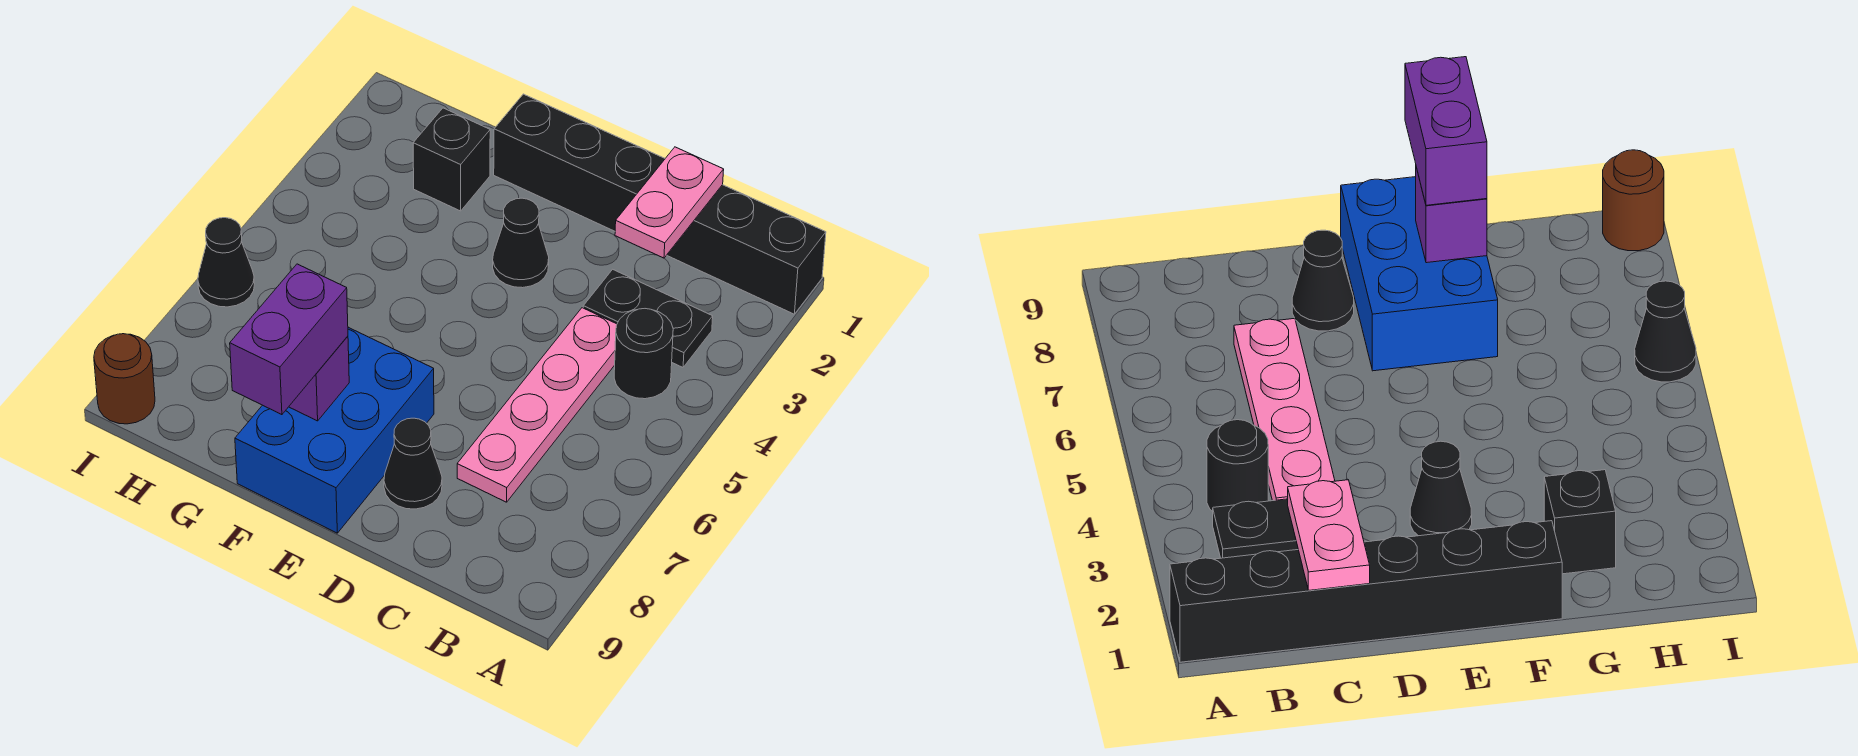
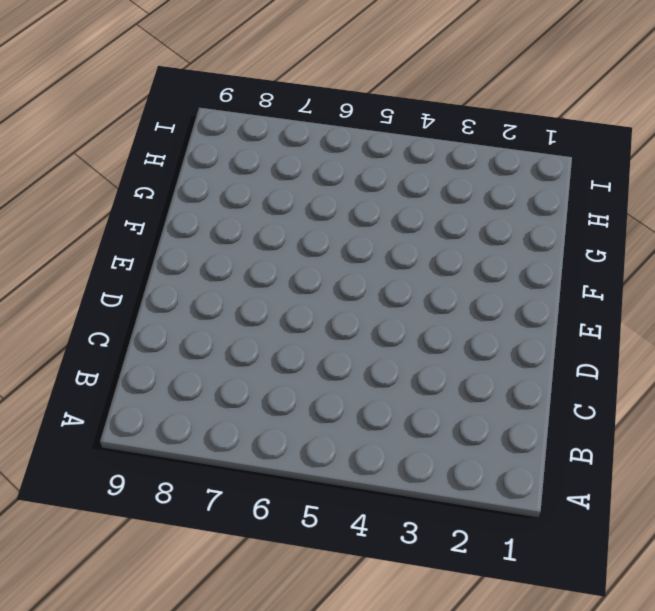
none -> black 1x6 brick [494,94,826,314]
none -> black 1x2 plate [583,269,713,367]
none -> black 1x1 round brick [614,309,673,399]

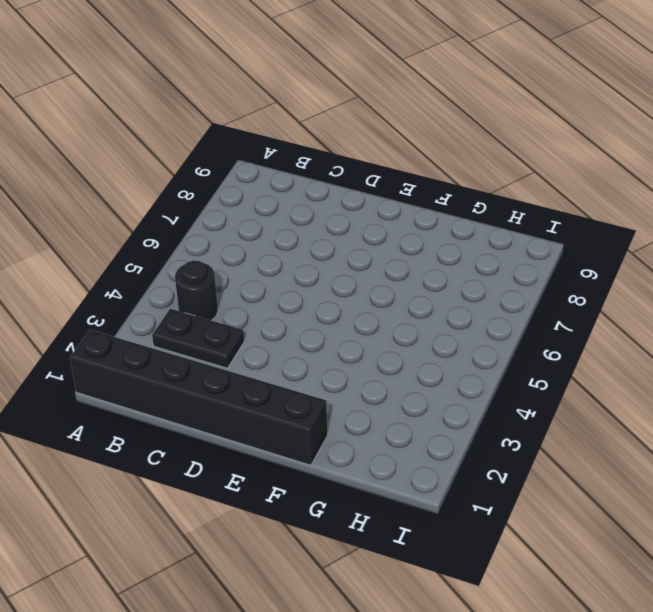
none -> pink 1x4 plate [457,308,617,502]
none -> black 1x1 cone [384,418,442,509]
none -> black 1x1 cone [493,198,549,288]

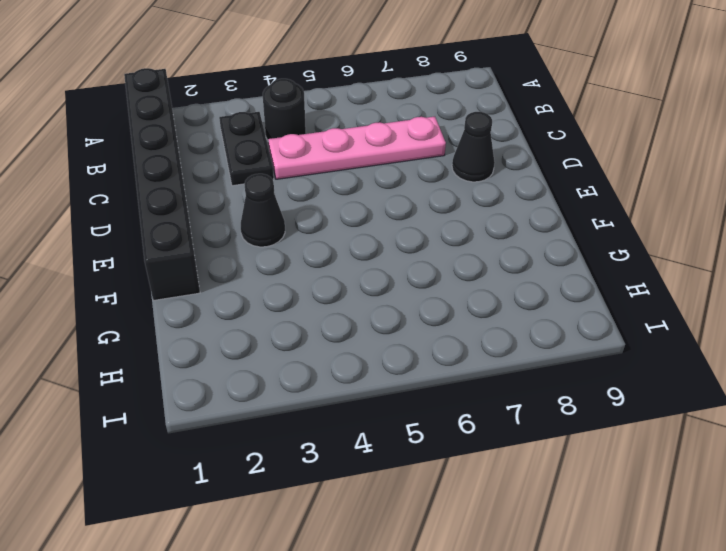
none -> blue 2x3 brick [235,327,434,533]
none -> black 1x1 brick [413,108,490,211]
none -> black 1x1 cone [198,218,254,307]

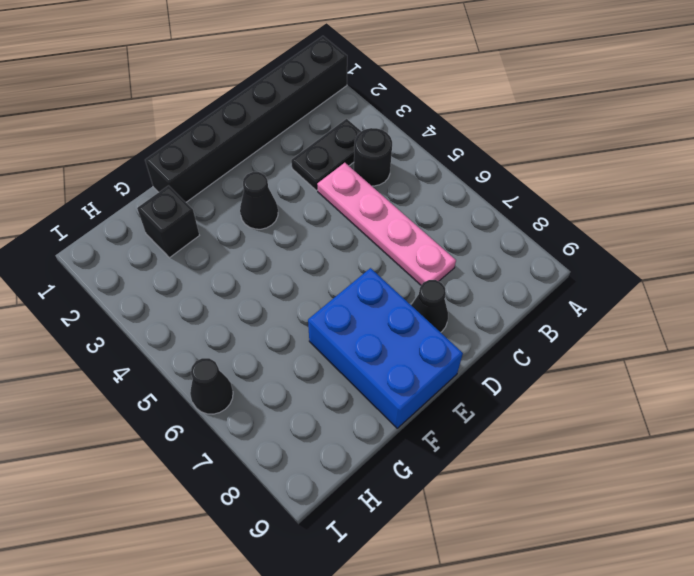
none -> brown 1x1 round brick [94,334,155,424]
none -> pink 1x2 plate [615,147,724,258]
none -> purple 1x1 brick [289,336,349,421]

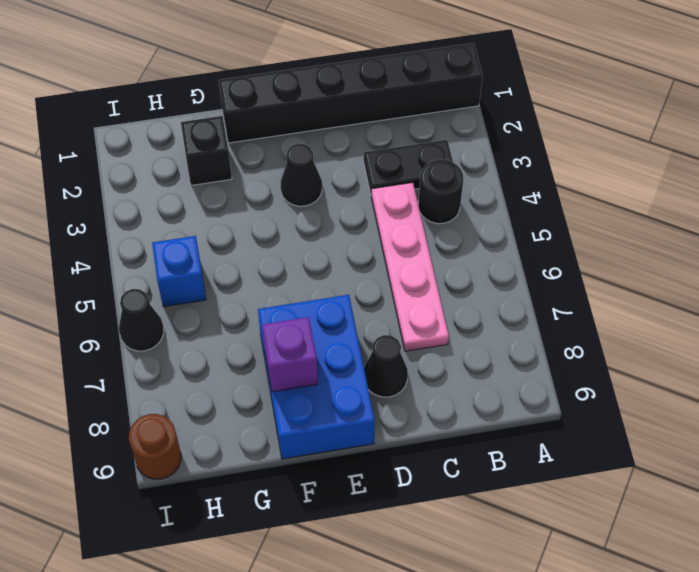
blue 1x1 brick [152,236,206,307] -> none
none -> pink 1x2 plate [615,147,724,258]
none -> purple 1x2 brick [230,264,348,415]

